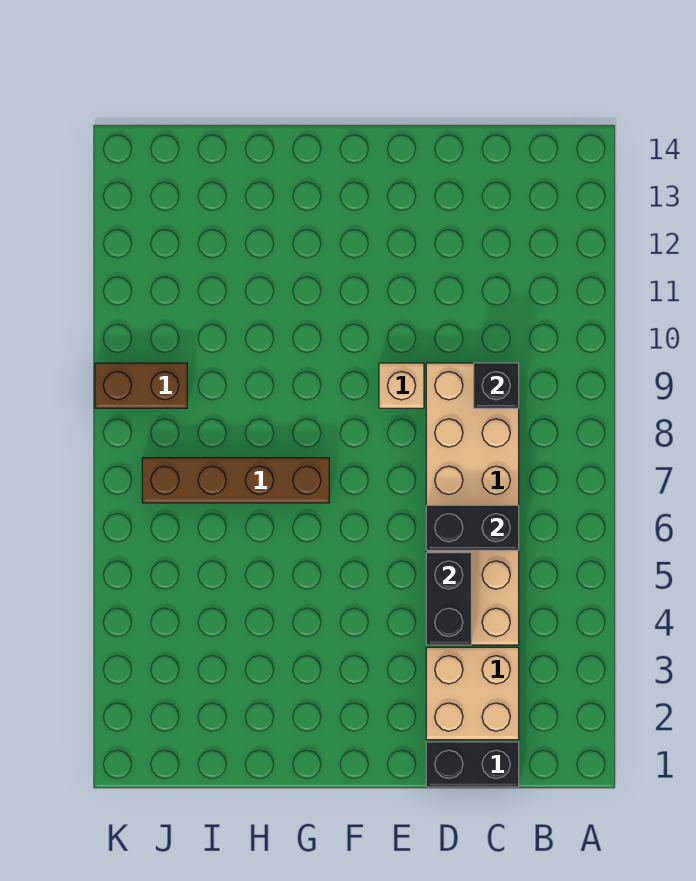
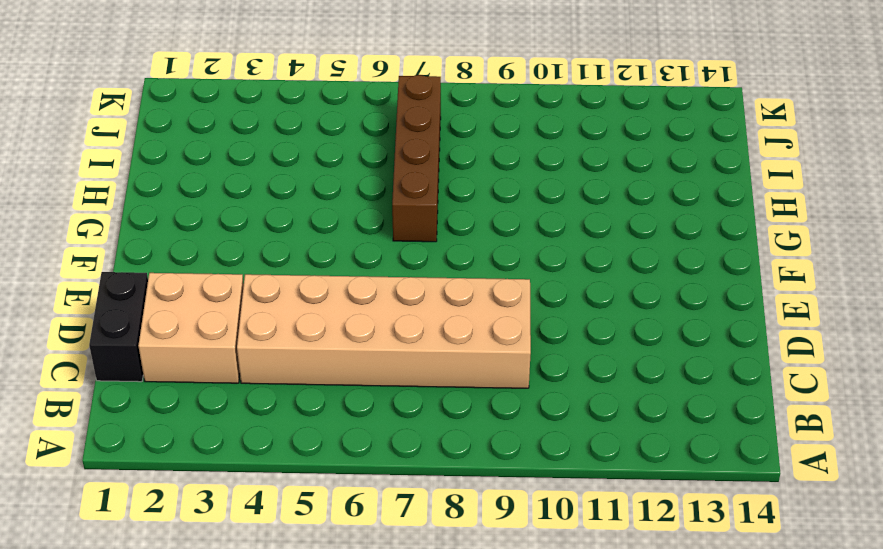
none -> tan 1x1 brick [379,363,424,408]
none -> brown 1x2 brick [95,363,187,408]

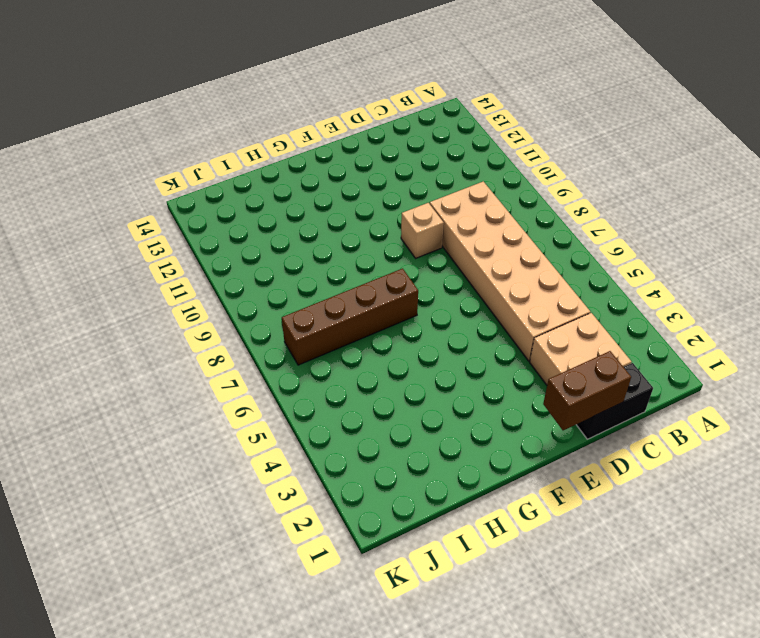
brown 1x2 brick [543,351,631,430] -> brown 1x2 brick moved to [95,363,187,408]
none -> black 1x2 brick [426,505,519,550]
none -> black 1x1 brick [474,363,519,408]

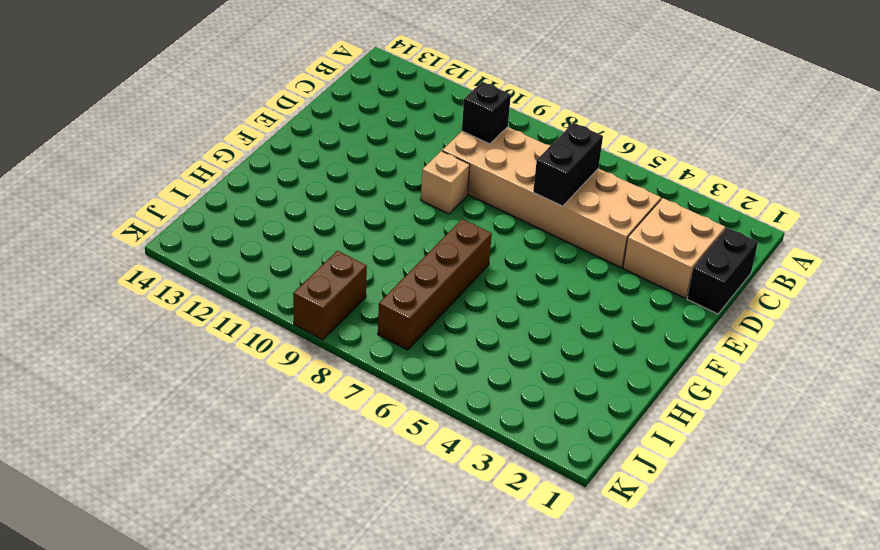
none -> black 1x2 brick [426,553,471,645]

